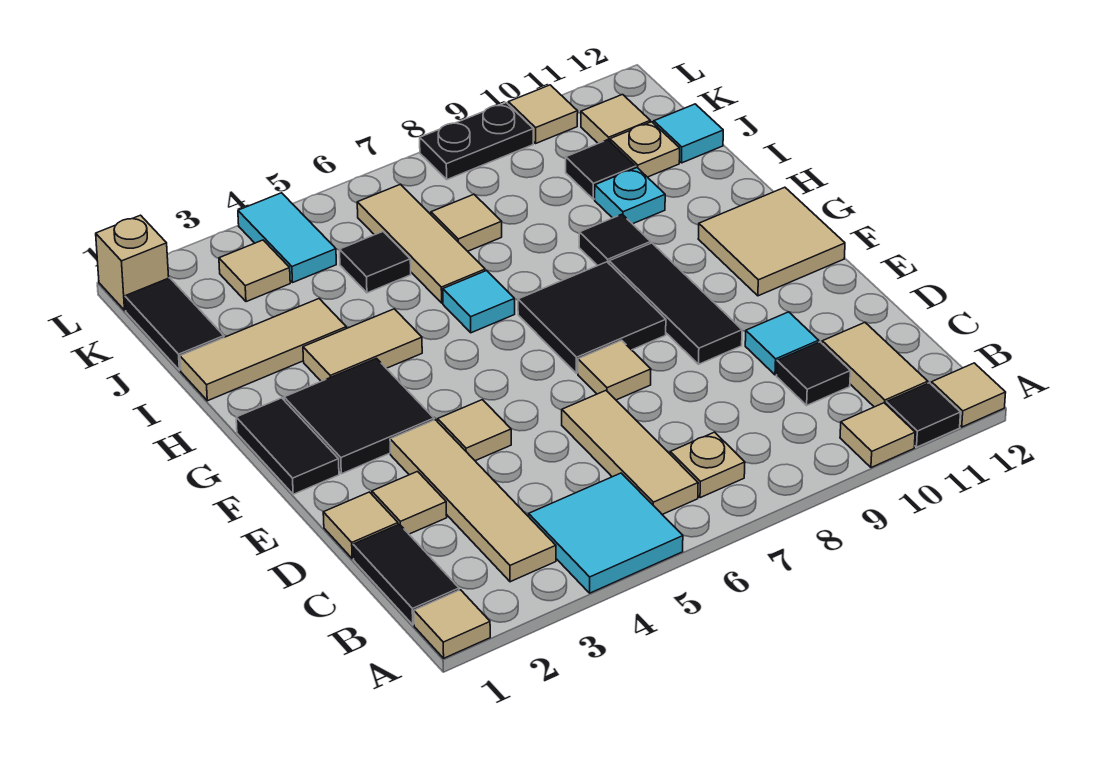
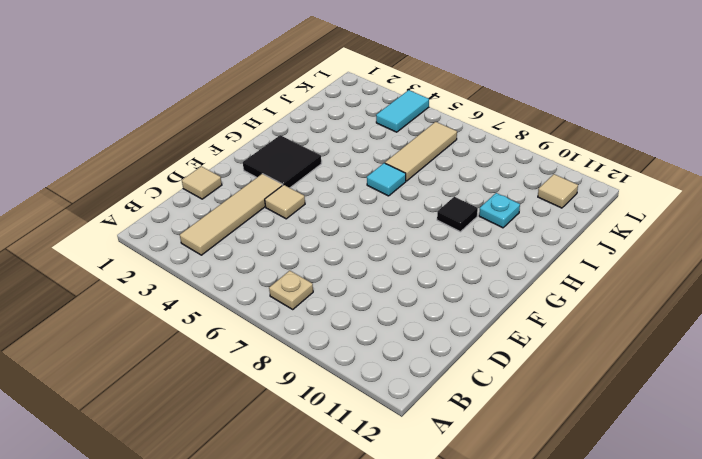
none -> tan 1x1 tile [414,590,490,658]
none -> cyan 2x2 tile [529,473,683,593]
none -> tan 1x1 tile [840,403,915,468]
none -> black 1x1 tile [886,383,961,447]

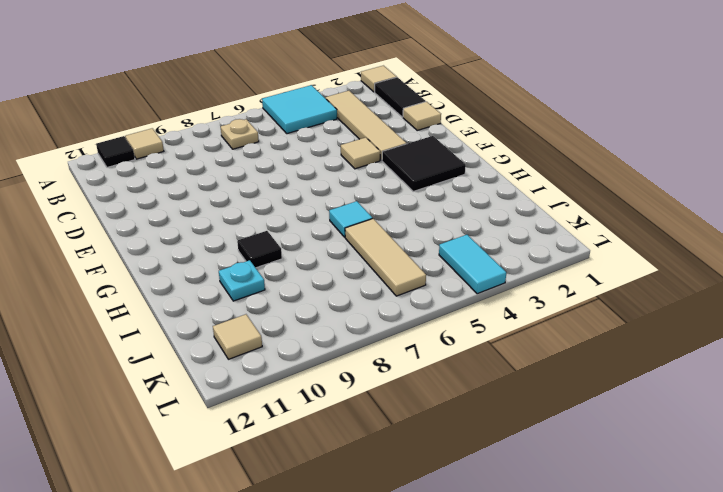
none -> tan 1x1 tile [931,363,1006,427]
none -> tan 1x3 tile [562,391,698,514]
none -> tan 1x2 tile [822,322,928,407]
none -> black 1x1 tile [777,342,850,405]

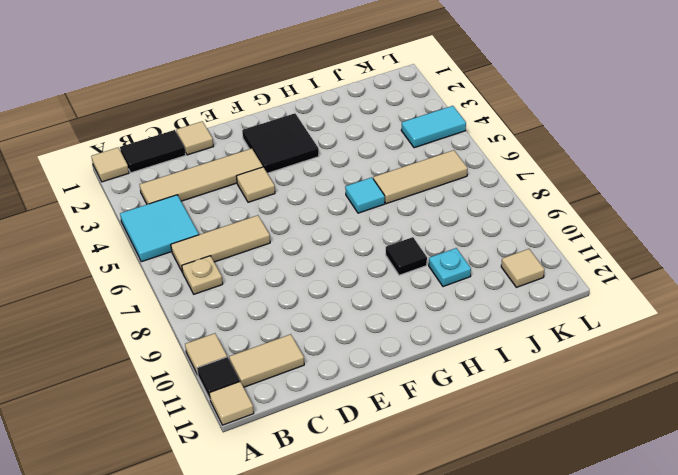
none -> black 1x1 tile [777,342,850,405]
none -> tan 1x1 tile [372,472,447,534]
none -> cyan 1x1 tile [745,312,819,375]
none -> tan 1x1 tile [578,340,651,400]

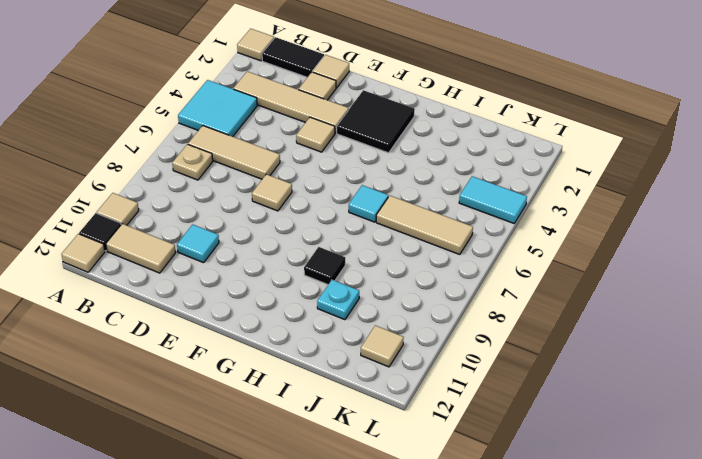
none -> black 1x1 tile [777,342,850,405]
none -> black 1x3 tile [609,243,742,364]
none -> black 1x2 tile [236,398,339,494]
none -> black 2x2 tile [518,262,666,373]

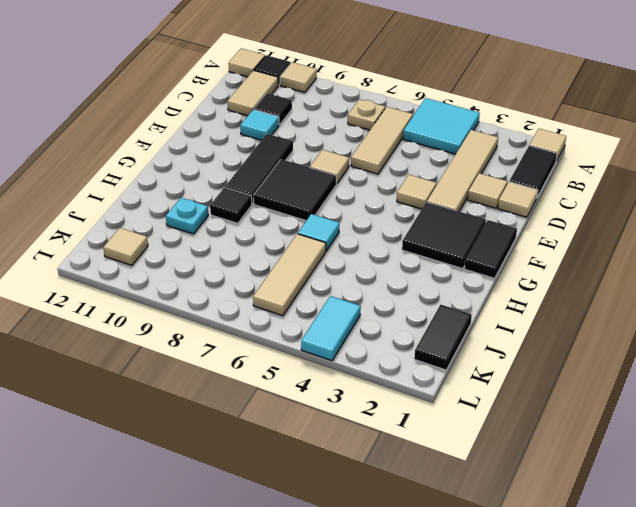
none -> tan 2x2 tile [698,187,845,296]
none -> tan 1x2 tile [303,309,422,381]
none -> tan 1x3 tile [180,299,346,401]
none -> black 1x1 tile [340,232,411,293]

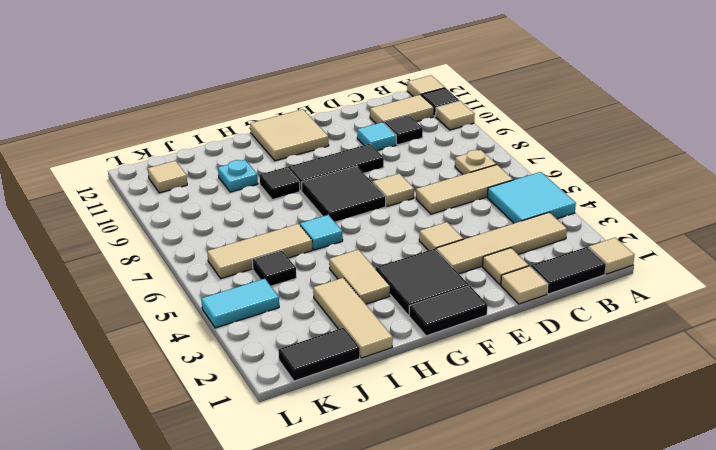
none -> tan 1x1 tile [431,194,502,251]
none -> black 1x1 tile [566,140,636,199]
none -> tan 1x1 plate [610,122,680,177]
none -> cyan 1x1 tile [654,104,723,163]

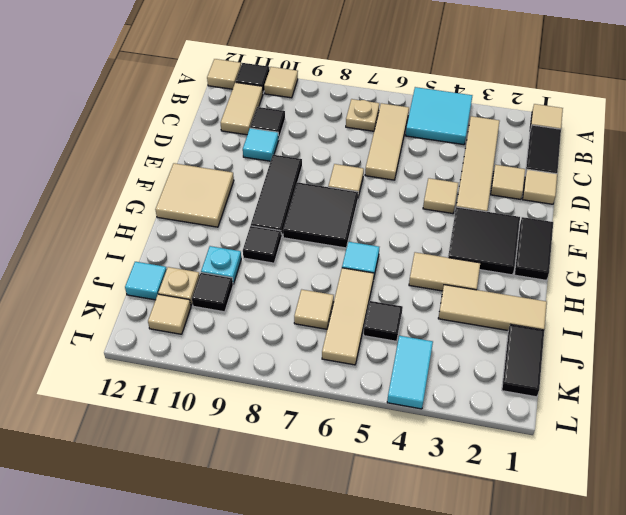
none -> tan 1x1 tile [219,240,290,302]
none -> tan 1x1 brick [96,215,169,310]
none -> black 1x2 plate [420,103,533,179]
none -> tan 1x1 tile [508,85,578,143]

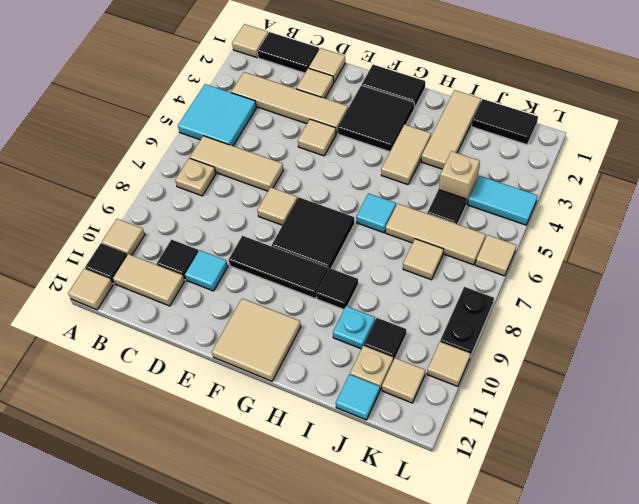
tan 1x1 brick [439,151,480,204] -> tan 1x1 brick moved to [96,215,169,310]
tan 1x1 tile [476,235,516,276] -> tan 1x1 tile moved to [219,240,290,302]

